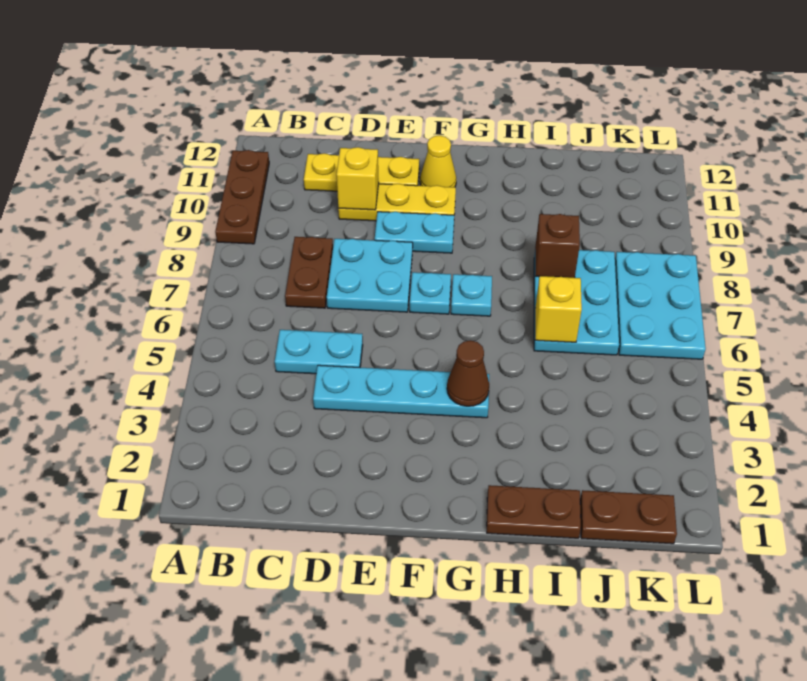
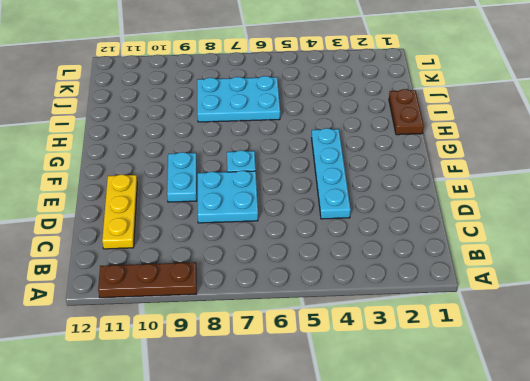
none -> cyan 1x2 plate [275,330,363,374]
none -> brown 1x2 plate [285,237,333,308]
none -> yellow 1x3 plate [338,184,456,221]

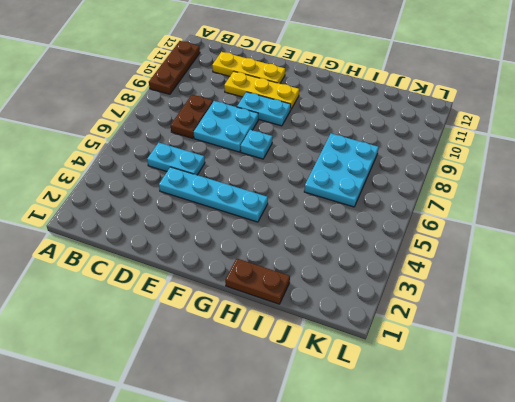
none -> yellow 1x1 cone [420,136,456,187]
none -> cyan 1x1 plate [451,274,492,316]
none -> brown 1x2 plate [580,490,677,544]

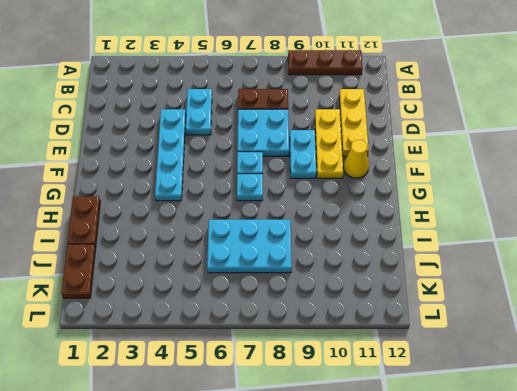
none -> cyan 2x3 plate [615,252,706,359]
none -> yellow 1x1 brick [337,147,379,210]
none -> brown 1x1 cone [447,340,489,406]

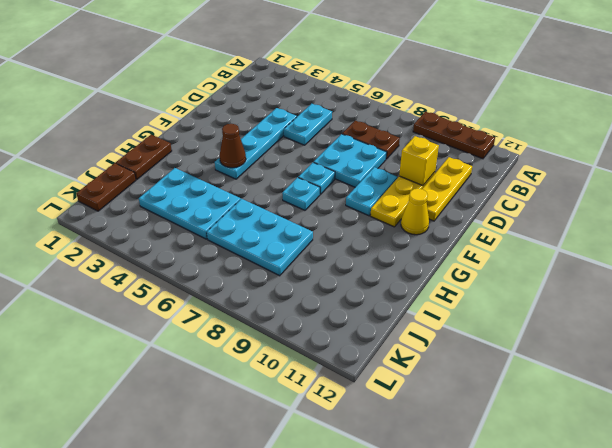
cyan 2x3 plate [139,168,241,239] -> cyan 2x3 plate moved to [615,252,706,359]
none -> yellow 1x1 brick [535,276,582,342]
none -> brown 1x1 brick [535,214,580,278]

